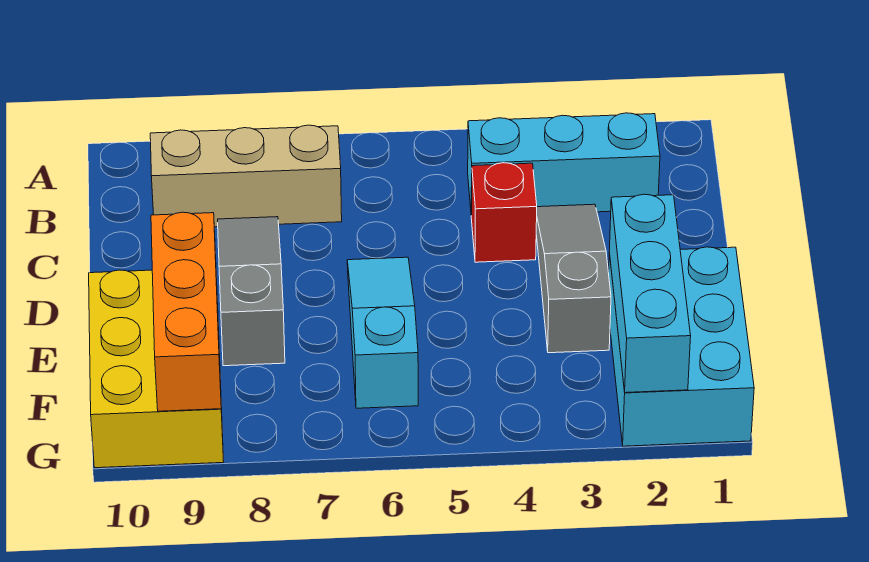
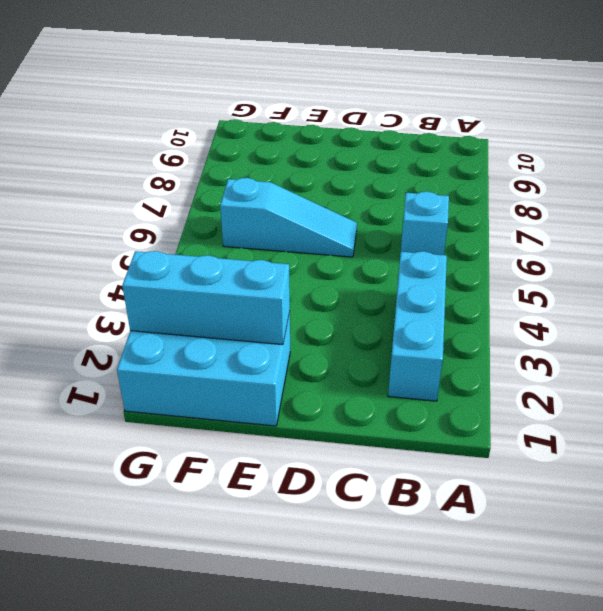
cyan 1x1 brick [401,191,449,255] -> none
none -> tan 1x3 brick [150,125,342,227]
none -> grey 1x3 slope [536,204,611,353]

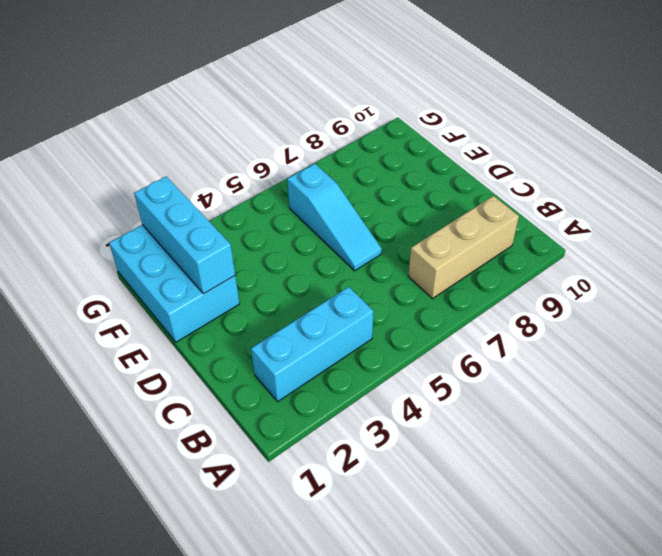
none -> grey 1x3 slope [536,204,611,353]
none -> red 1x1 brick [471,163,537,262]

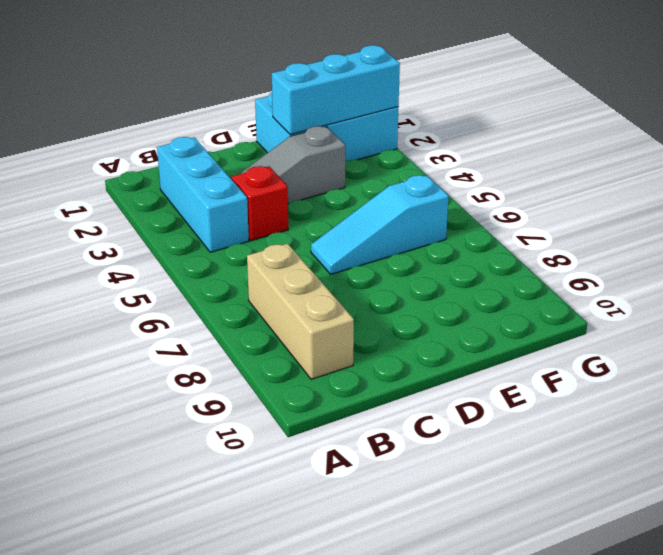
none -> grey 1x3 slope [218,217,285,366]
none -> yellow 2x3 brick [89,270,224,468]

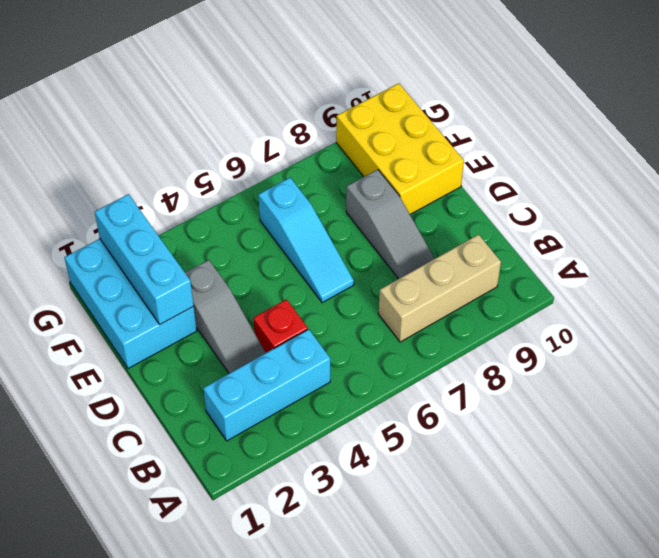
none -> orange 1x3 brick [151,212,221,411]

